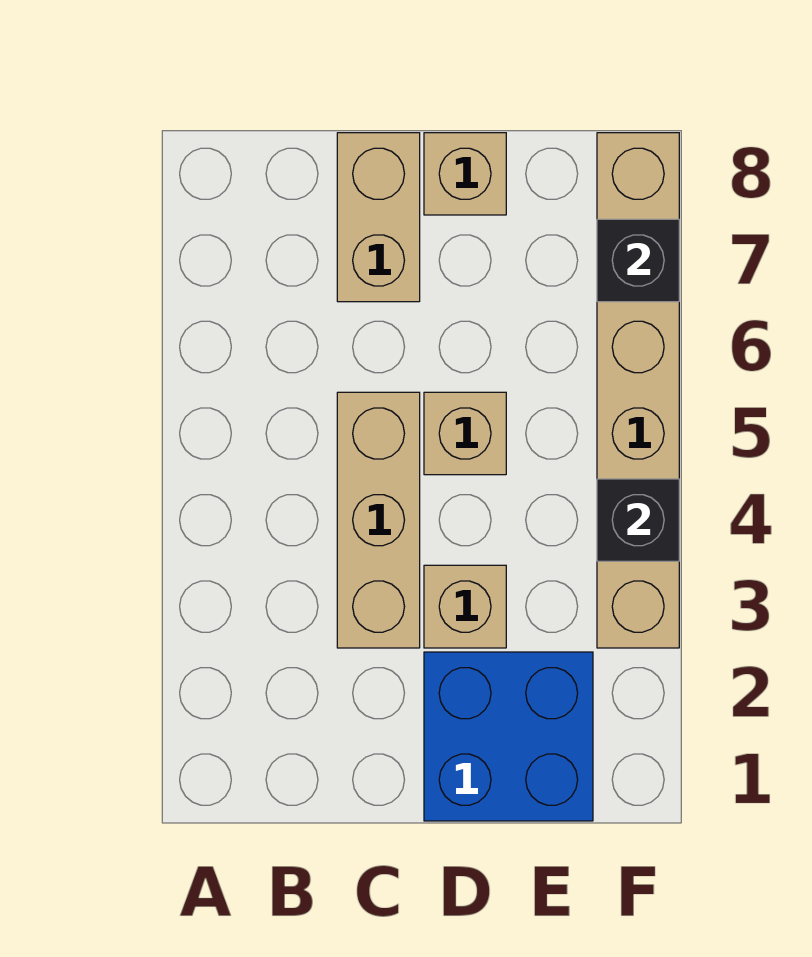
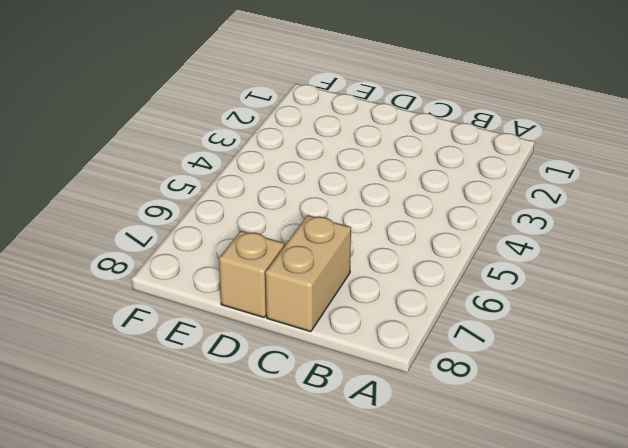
none -> tan 1x3 brick [337,392,420,648]
none -> blue 2x2 brick [424,652,593,821]

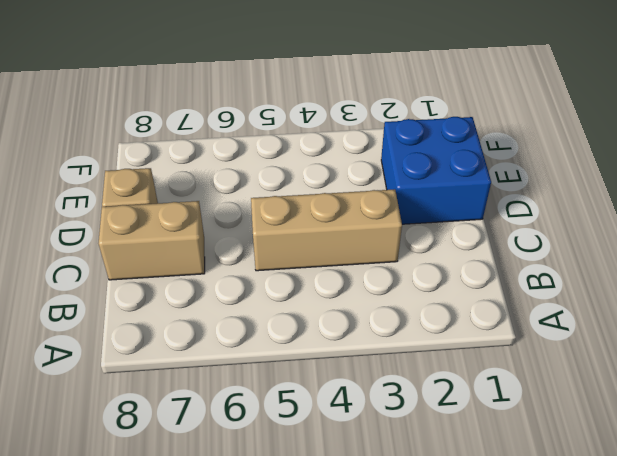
none -> tan 1x1 brick [424,565,506,648]
none -> tan 1x1 brick [424,392,506,475]

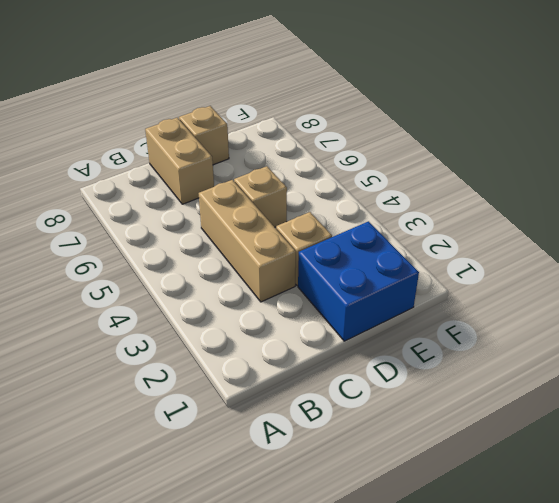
none -> tan 1x6 brick [597,133,679,648]
none -> black 1x1 brick [597,479,679,561]

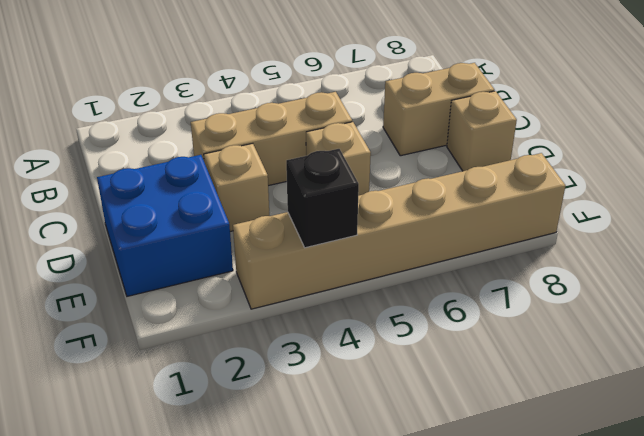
none -> black 1x1 brick [597,219,679,302]

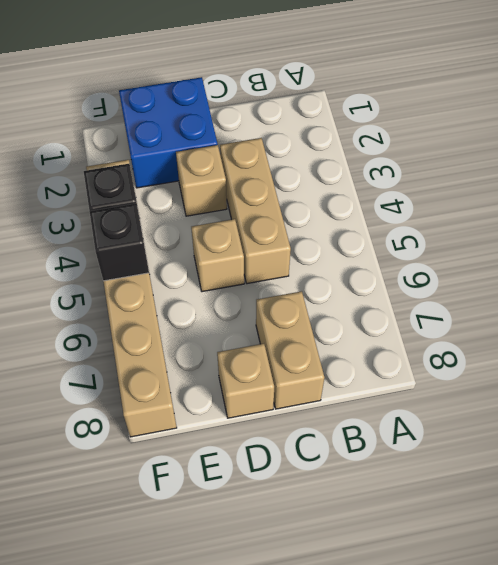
black 1x1 brick [89,203,149,281] -> black 1x1 brick moved to [597,219,679,302]

